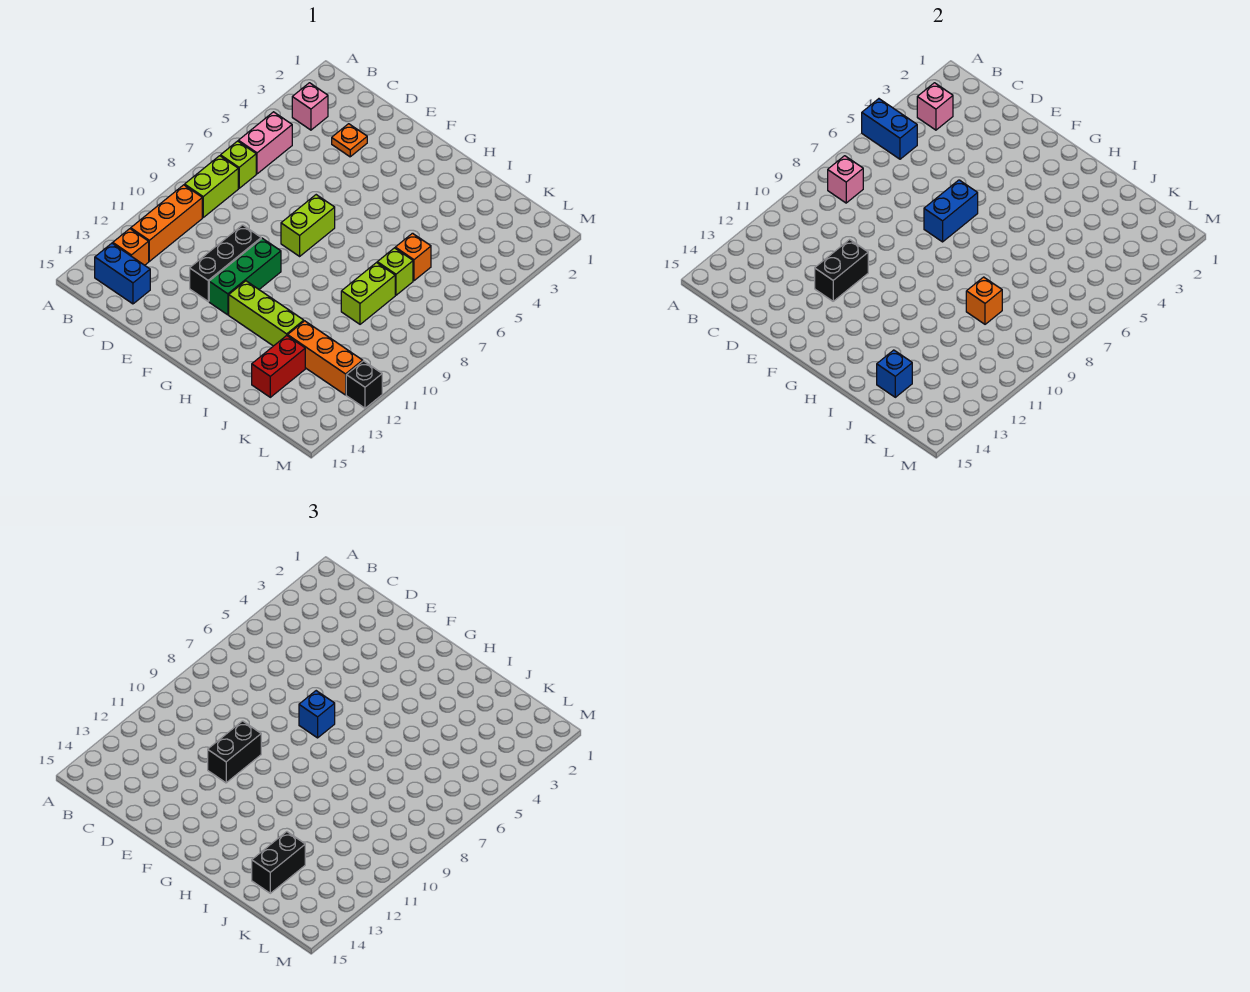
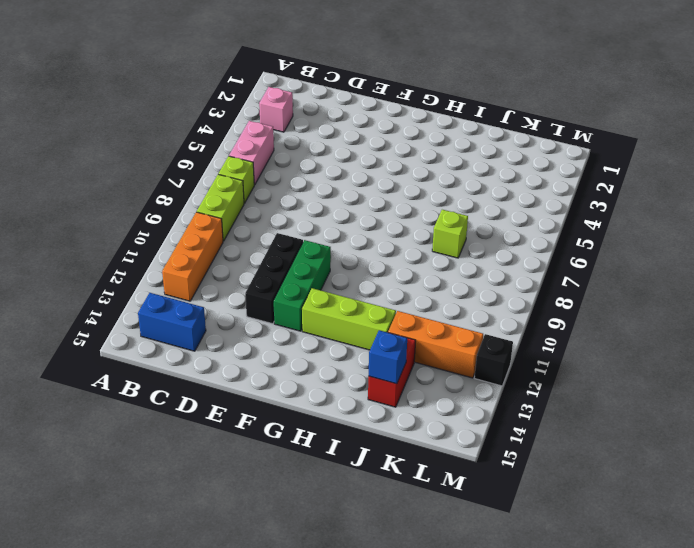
none -> orange 1x1 brick [113,229,149,265]
none -> orange 1x1 plate [332,124,367,157]
none -> lime 1x2 brick [281,195,335,256]

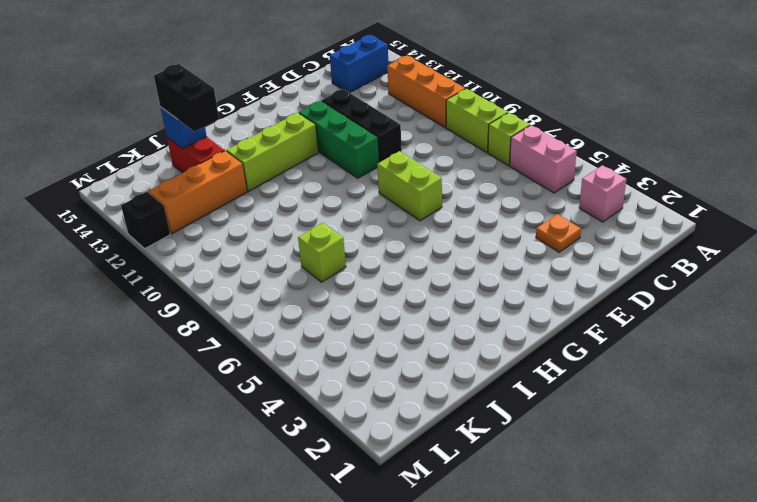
none -> orange 1x1 brick [113,229,149,265]
none -> orange 1x1 brick [395,233,431,281]
none -> lime 1x2 brick [341,263,395,324]

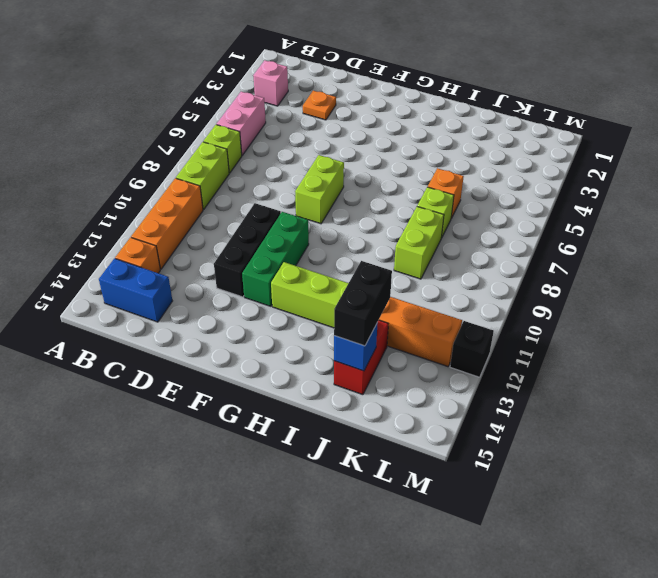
none -> blue 1x2 brick [862,99,917,159]
none -> pink 1x1 brick [917,83,953,130]
none -> pink 1x1 brick [828,156,863,203]

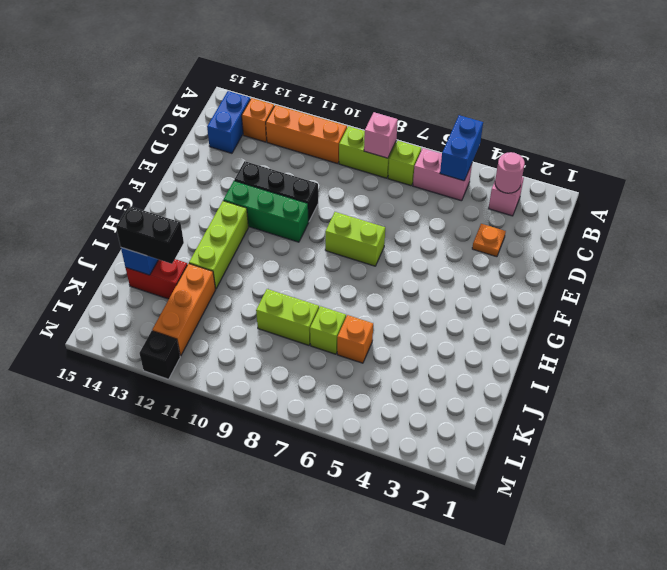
pink 1x1 round brick [495,152,525,193] -> pink 1x1 brick [917,83,953,130]
none -> black 1x2 brick [815,240,868,301]
none -> blue 1x2 brick [924,180,978,242]
none -> orange 1x1 brick [966,277,1002,324]

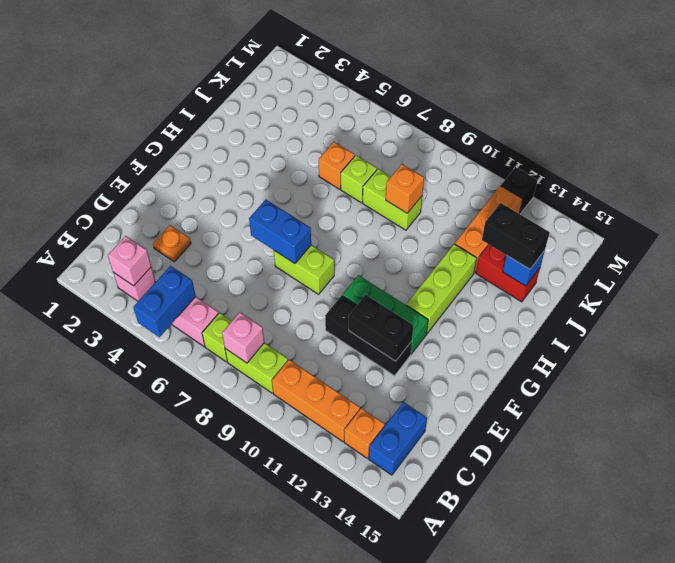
none -> black 1x2 brick [208,721,261,783]
none -> blue 1x1 brick [299,691,335,738]

